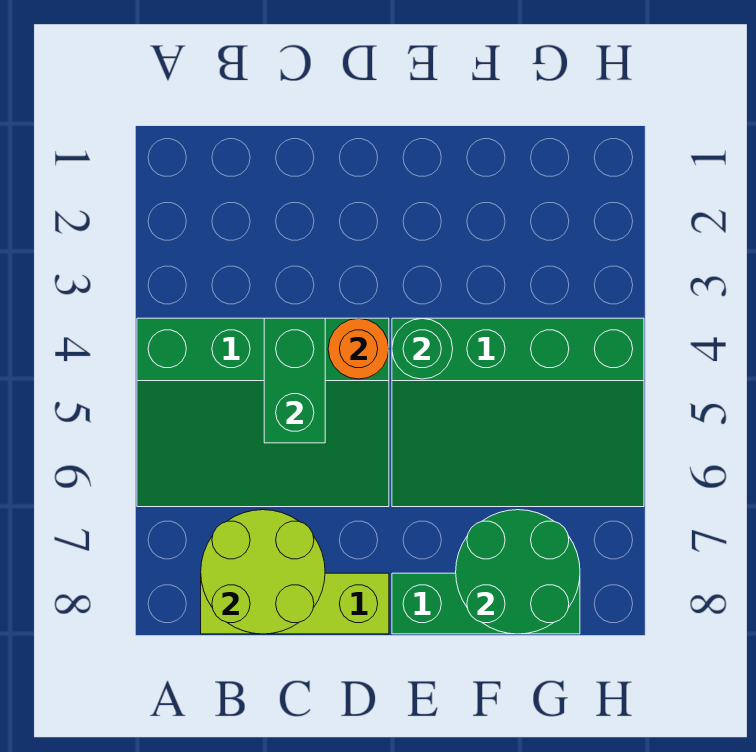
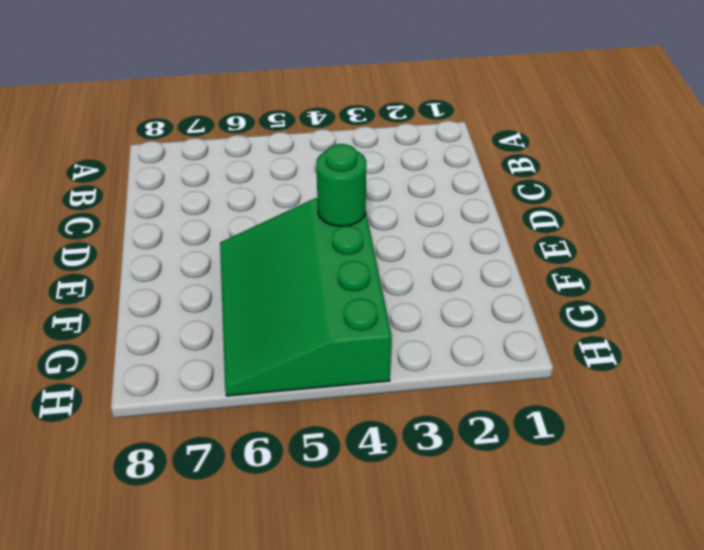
none -> green 3x4 slope [137,318,389,507]
none -> lime 1x3 brick [201,573,389,634]

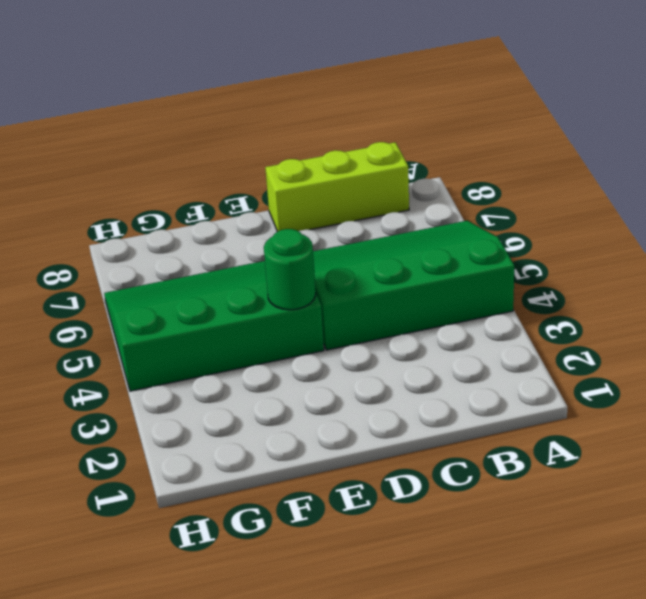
none -> green 1x3 brick [392,573,580,634]
none -> lime 2x2 round brick [201,510,325,634]

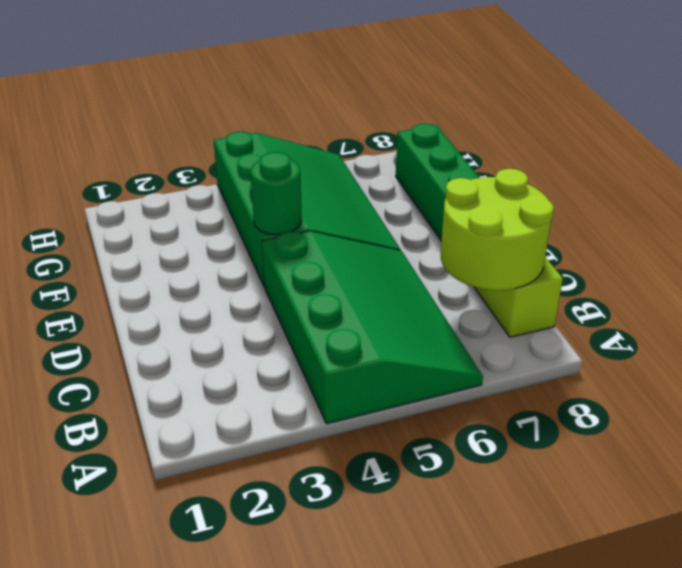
none -> green 1x2 brick [264,318,325,443]
none -> orange 1x1 round brick [328,318,389,379]

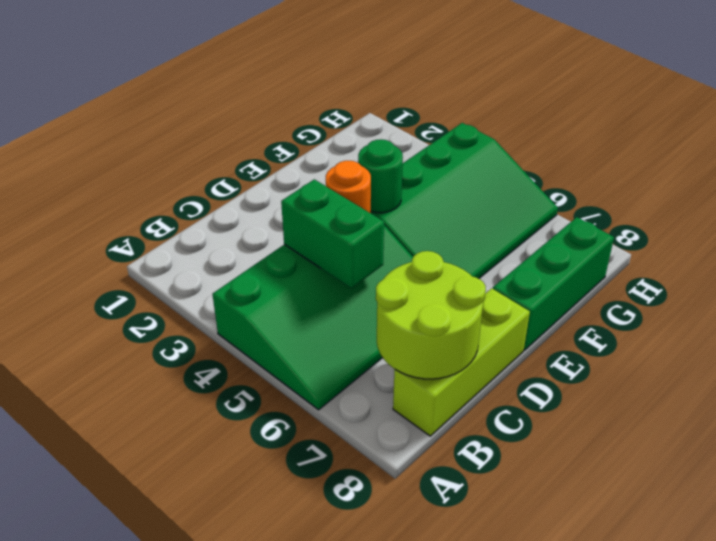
none -> green 2x2 round brick [456,510,580,634]

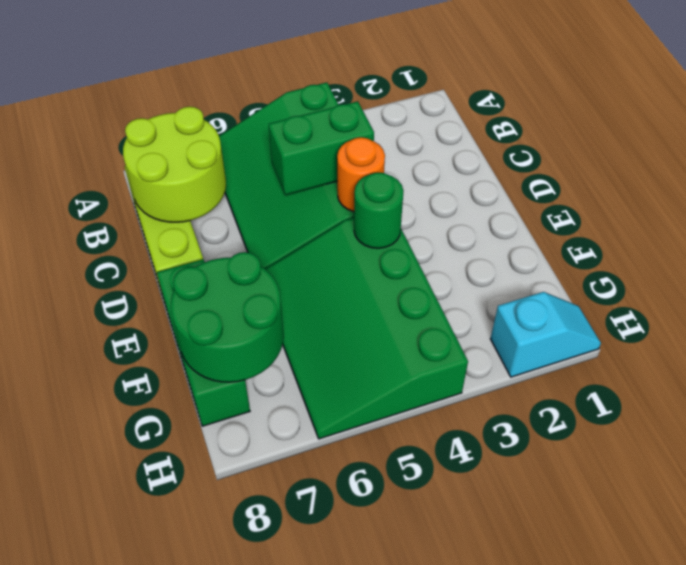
cyan 1x2 slope [490,292,601,377] -> none

